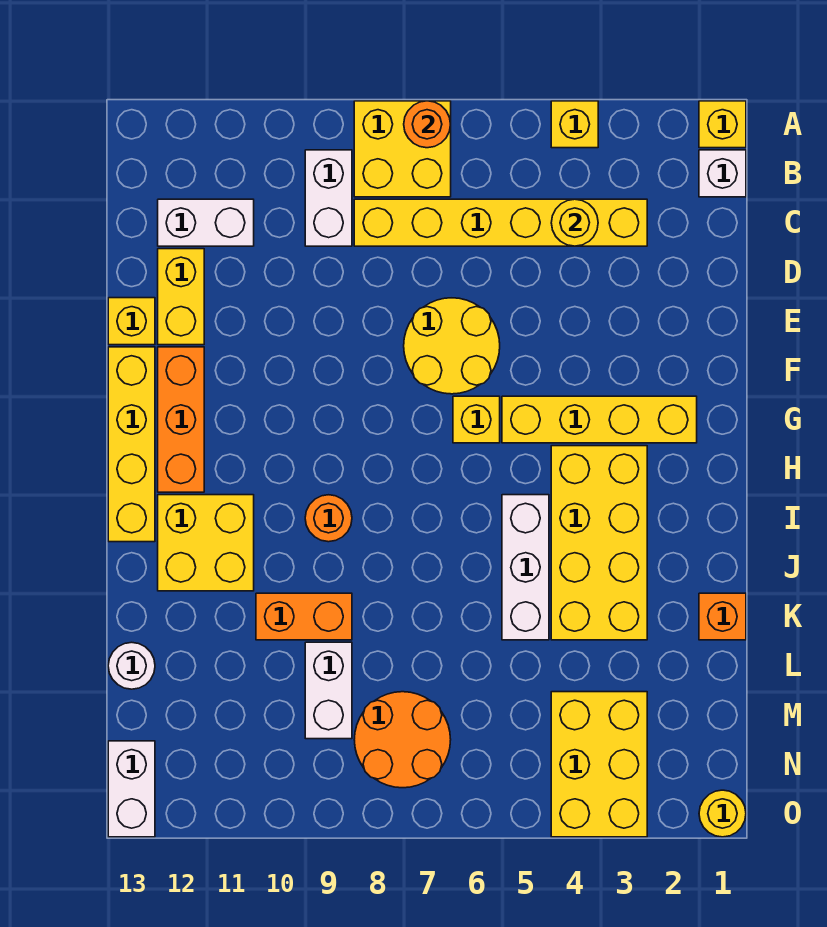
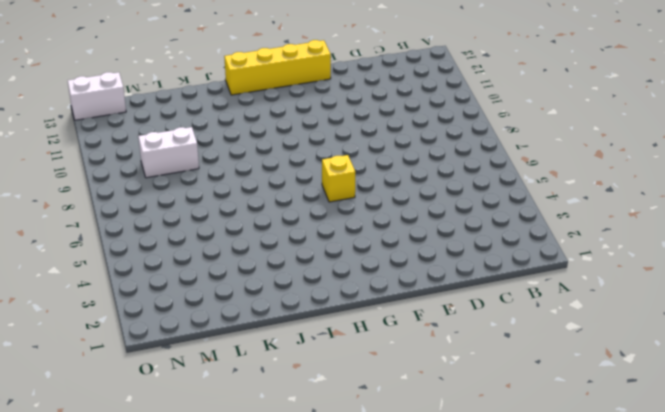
none -> yellow 1x1 brick [699,101,746,148]
none -> yellow 1x1 brick [551,101,598,148]
none -> yellow 2x2 brick [354,101,451,197]

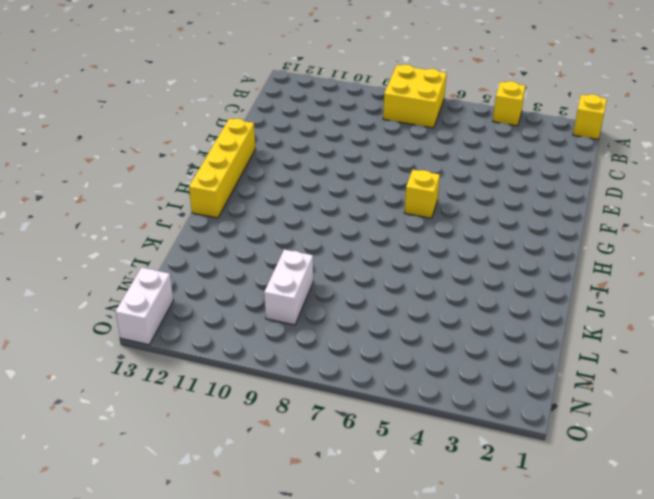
none -> white 1x1 brick [699,150,746,197]
none -> white 1x2 brick [305,150,352,246]
none -> yellow 1x6 brick [354,199,647,246]

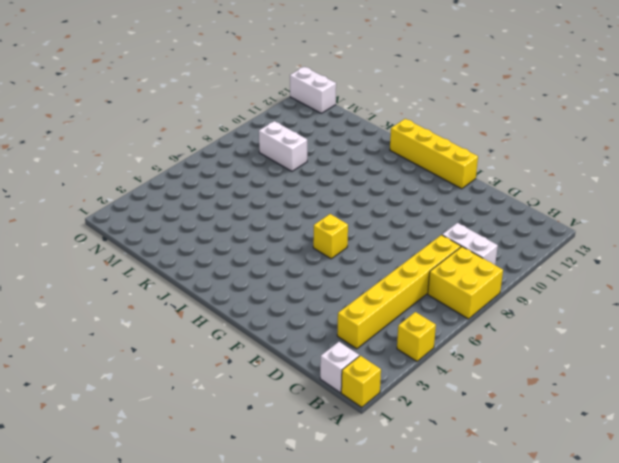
none -> white 1x2 brick [158,199,254,246]
none -> yellow 1x2 brick [158,249,204,345]
none -> yellow 2x2 round brick [404,298,500,394]

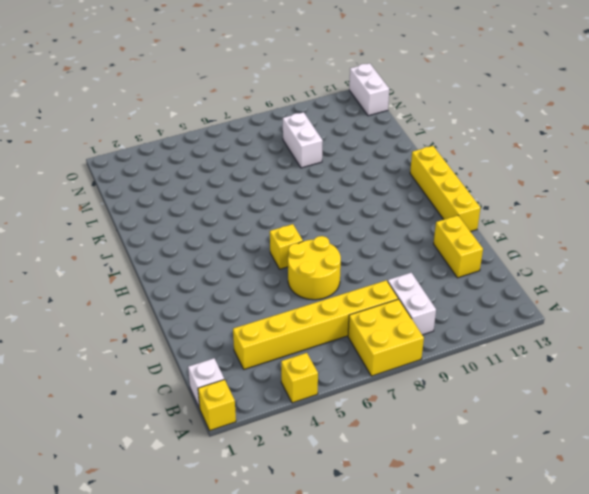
none -> white 1x2 brick [158,199,254,246]
none -> yellow 1x1 brick [108,298,155,345]
none -> orange 1x3 brick [158,347,204,492]

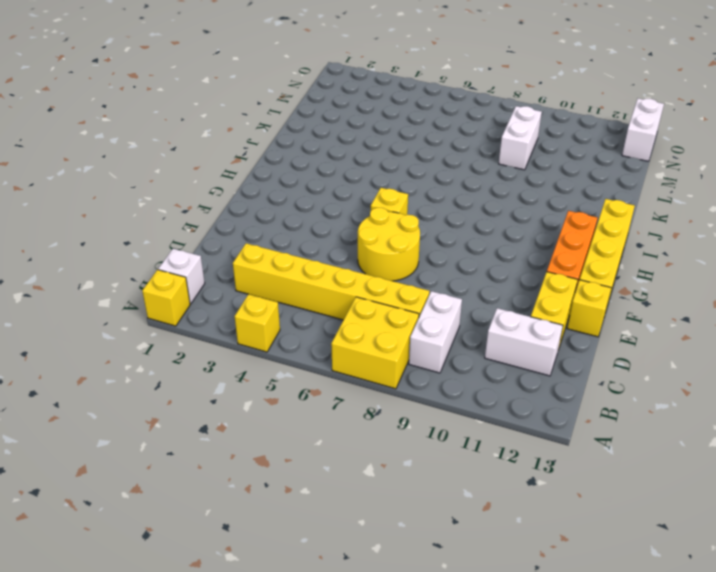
none -> yellow 1x4 brick [502,396,697,443]
none -> yellow 2x4 brick [551,446,647,640]
none -> white 1x3 brick [502,495,549,640]

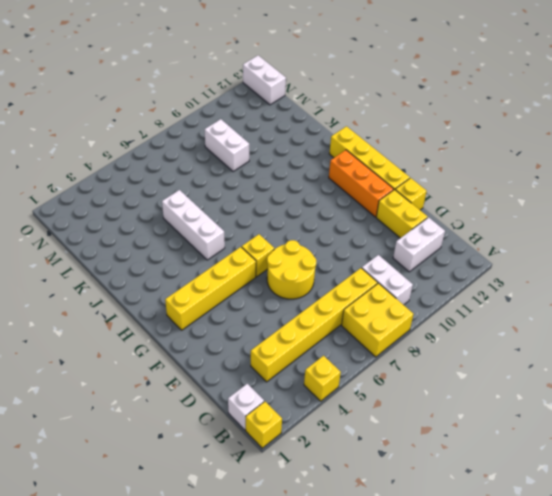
none -> yellow 2x4 brick [551,446,647,640]
none -> orange 1x1 round brick [305,495,352,542]
none -> yellow 2x2 brick [158,495,254,591]

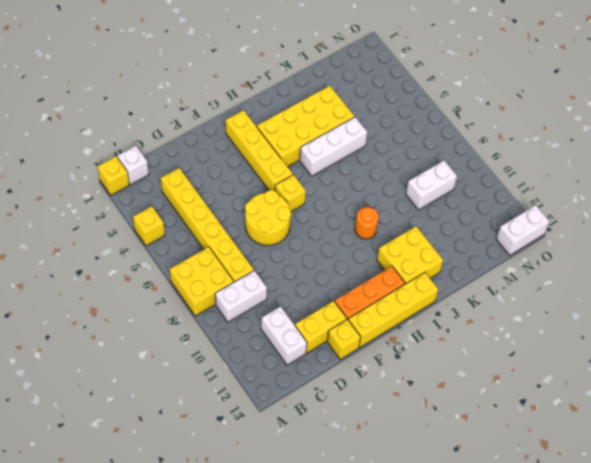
none -> orange 1x1 brick [699,593,746,640]
none -> orange 1x2 brick [256,593,352,640]
none -> white 1x1 round brick [108,642,155,689]

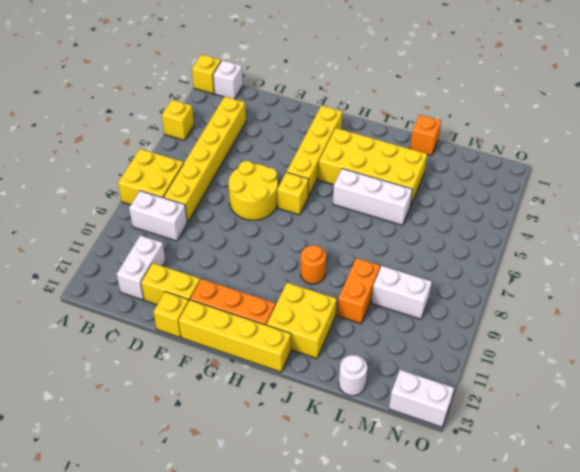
none -> yellow 2x3 brick [551,692,647,837]
none -> orange 2x2 round brick [354,692,451,788]
none -> yellow 1x1 round brick [699,790,746,837]

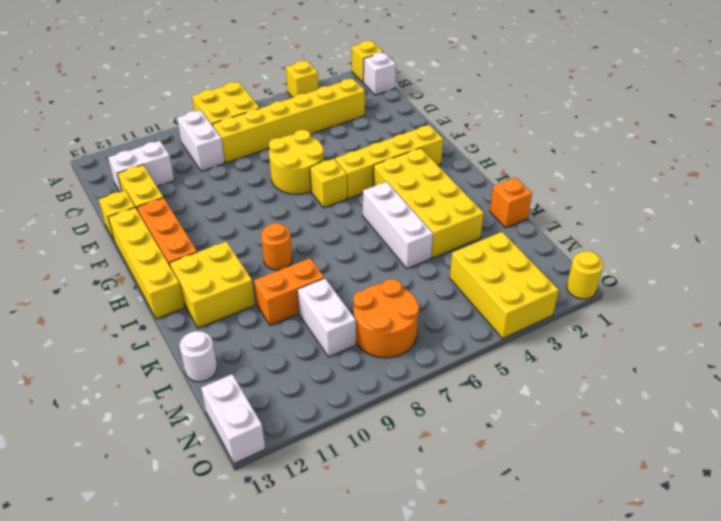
none -> orange 1x1 round brick [404,101,451,148]
none -> yellow 1x1 round brick [551,199,598,246]

